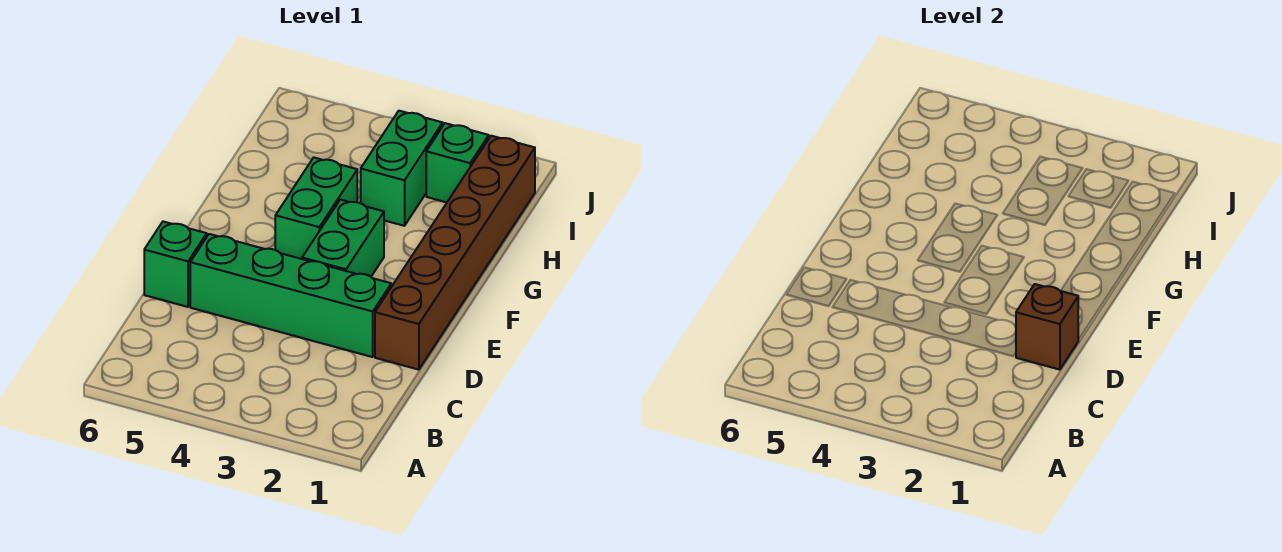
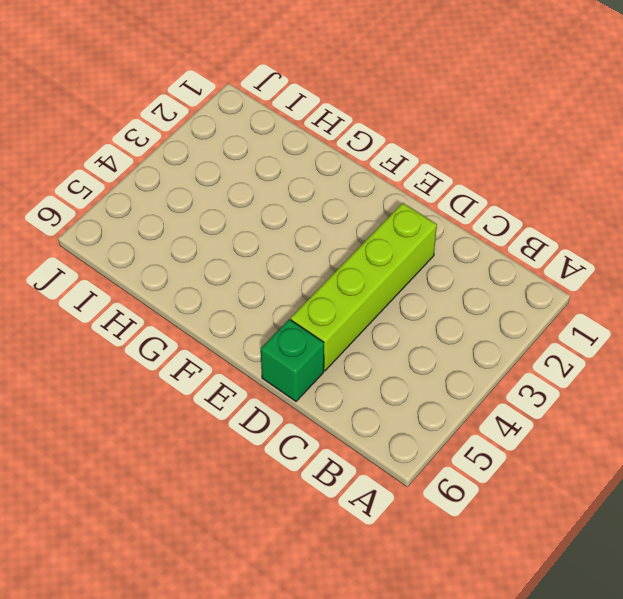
lime 1x4 brick [291,203,437,371] -> green 1x4 brick [190,234,391,357]
none -> brown 1x6 brick [375,136,535,370]
none -> green 1x2 brick [302,200,384,276]

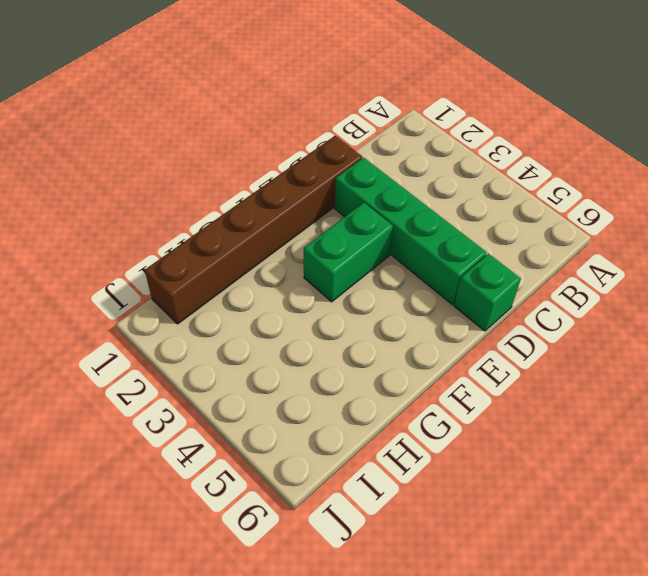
none -> green 1x2 brick [275,158,357,259]
none -> green 1x2 brick [361,111,443,226]

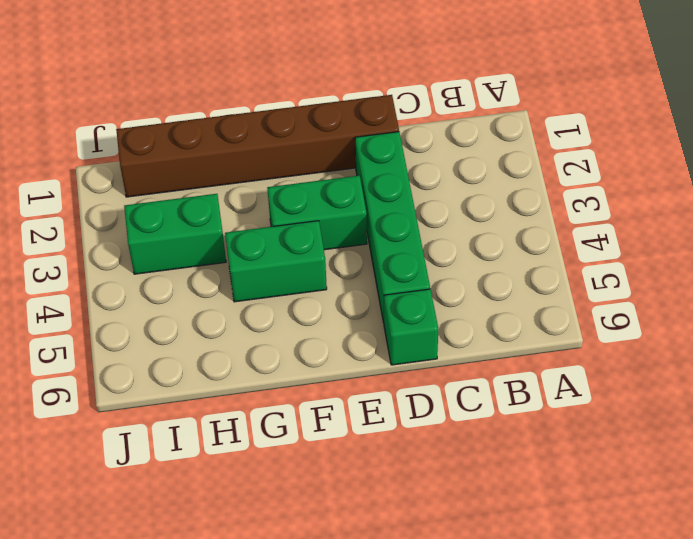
none -> green 1x1 brick [426,123,489,202]
none -> brown 1x1 brick [1016,284,1078,370]

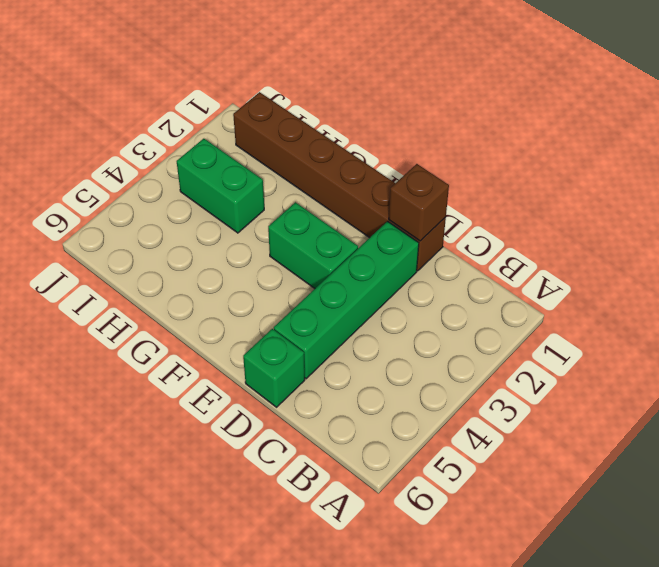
none -> green 1x2 brick [275,158,357,259]
none -> green 1x1 brick [426,123,489,202]

